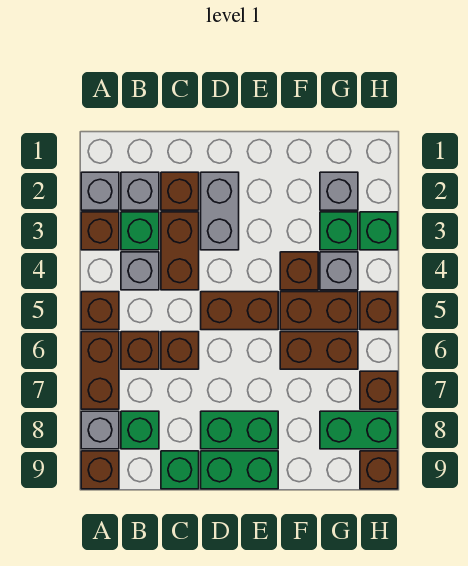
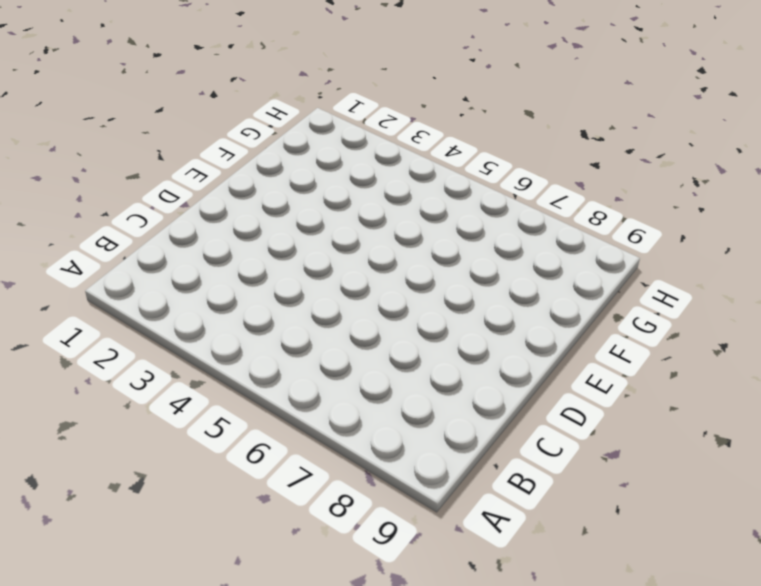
none -> grey 1x1 brick [81,172,119,210]
none -> brown 1x1 brick [81,212,119,250]
none -> brown 1x1 brick [81,292,119,330]
none -> brown 1x2 brick [81,332,119,409]

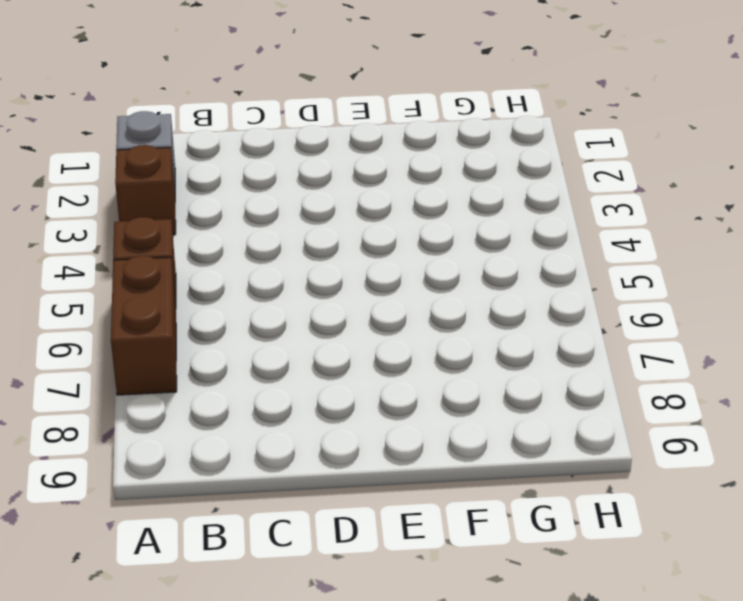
none -> grey 1x1 brick [81,411,119,449]
none -> brown 1x1 brick [81,451,119,489]
none -> grey 1x1 brick [121,172,159,210]
none -> green 1x1 brick [121,212,159,250]

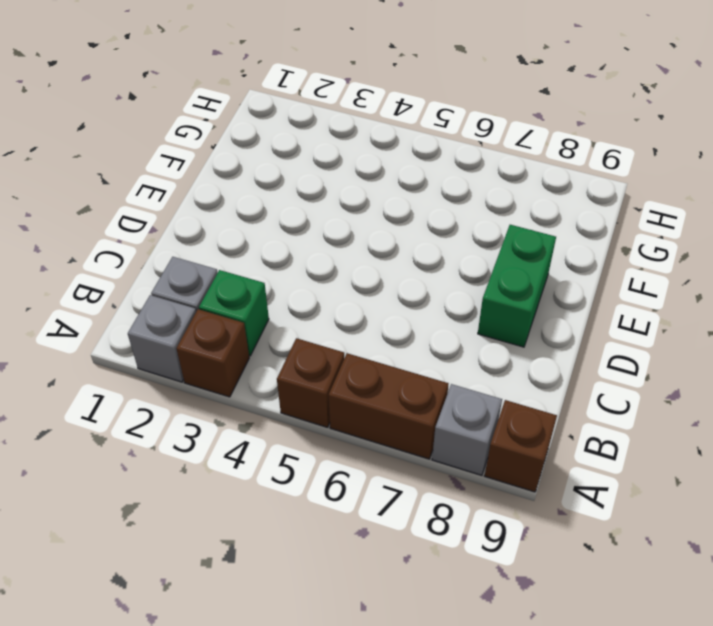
none -> grey 1x1 brick [121,252,159,290]
none -> brown 1x1 brick [121,332,159,369]
none -> green 1x1 brick [121,411,159,449]
none -> brown 1x1 brick [161,172,199,210]

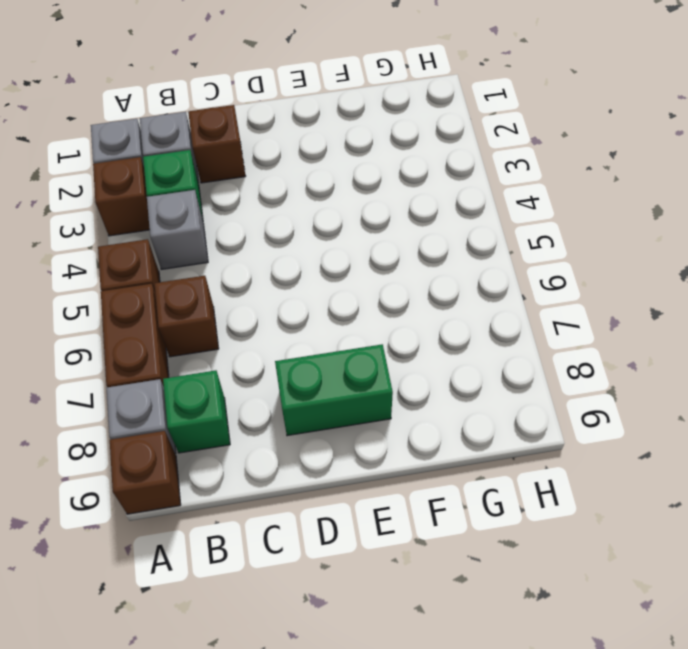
none -> brown 1x2 brick [161,212,199,290]
none -> brown 1x1 brick [161,332,199,369]
none -> green 1x1 brick [161,451,199,489]
none -> grey 1x2 brick [201,172,239,250]

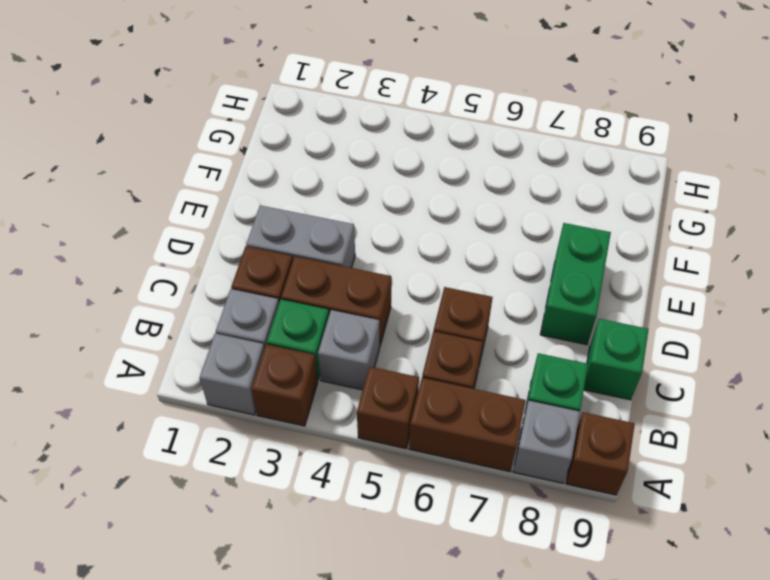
none -> brown 1x2 brick [201,292,278,330]
none -> green 1x2 brick [201,451,278,489]
none -> brown 1x1 brick [280,252,318,290]
none -> brown 1x2 brick [280,292,358,330]

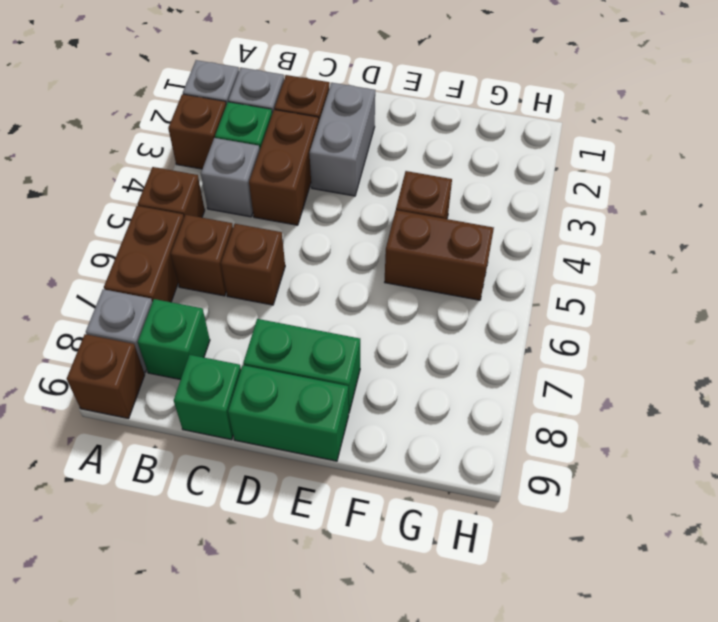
none -> brown 1x2 brick [201,292,278,330]
none -> brown 1x2 brick [280,332,358,369]
none -> grey 1x1 brick [320,172,358,210]
none -> green 1x1 brick [320,212,358,250]

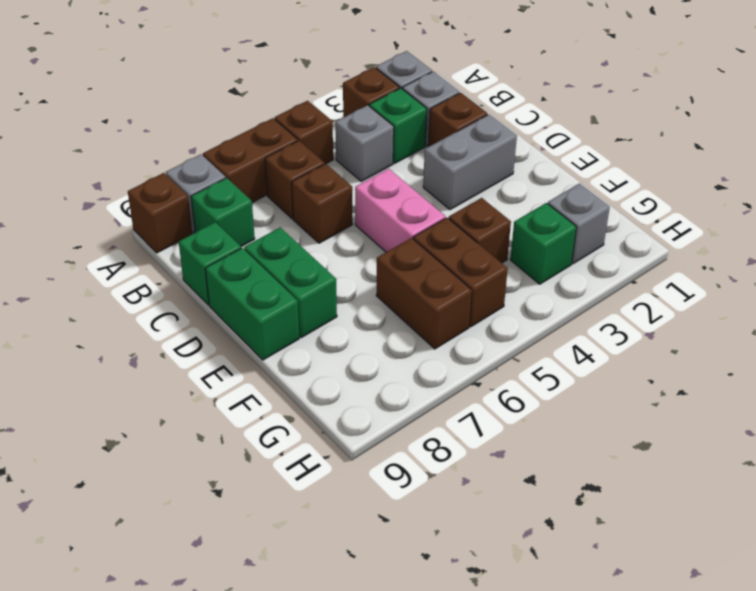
pink 1x2 brick [355,169,446,252] -> brown 1x2 brick [201,292,278,330]
none -> brown 1x2 brick [161,212,199,290]
none -> grey 1x1 brick [320,252,358,290]
none -> green 1x2 brick [320,411,398,449]
none -> green 1x1 brick [360,212,398,250]

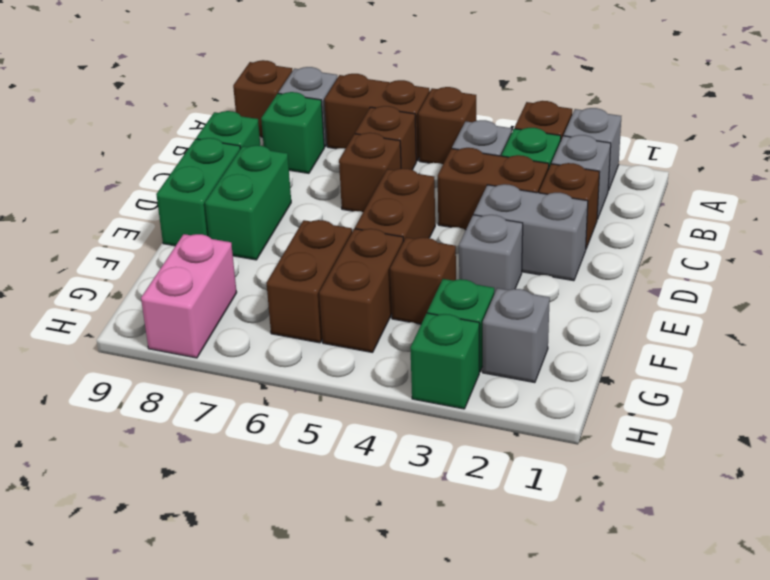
grey 1x1 brick [459,215,523,294] -> grey 1x1 brick moved to [320,252,358,290]
pink 1x2 brick [141,234,237,358] -> green 1x2 brick [320,411,398,449]
none -> brown 1x1 brick [360,292,398,330]
none -> brown 1x1 brick [360,371,398,409]
none -> brown 1x1 brick [360,451,398,489]

